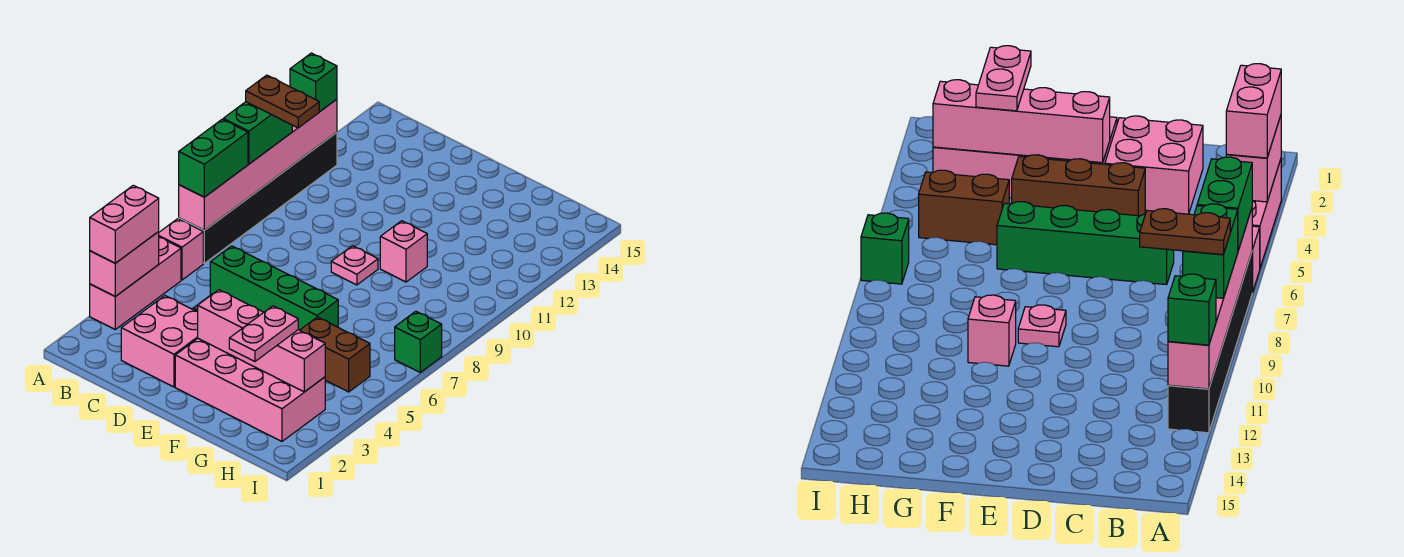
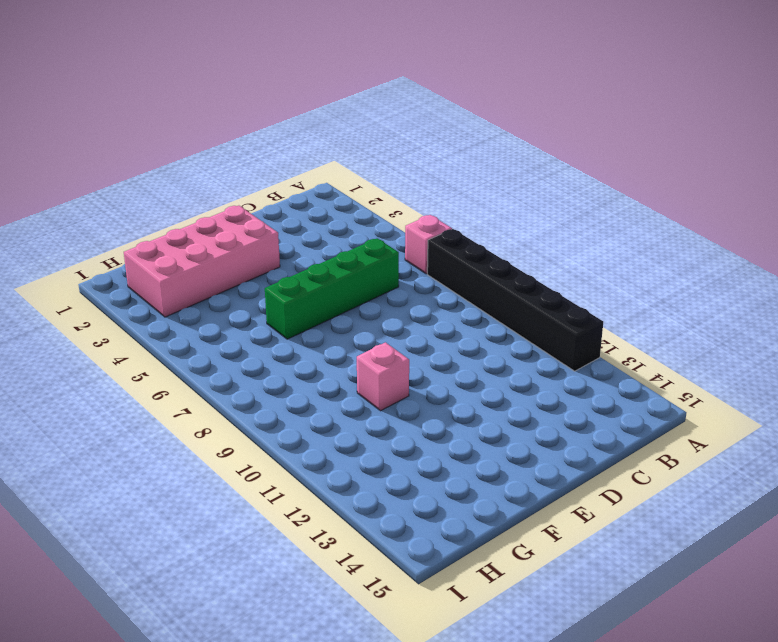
none -> pink 1x3 brick [90,237,181,329]
none -> pink 2x2 brick [121,296,198,387]
none -> brown 1x3 brick [1012,155,1145,216]

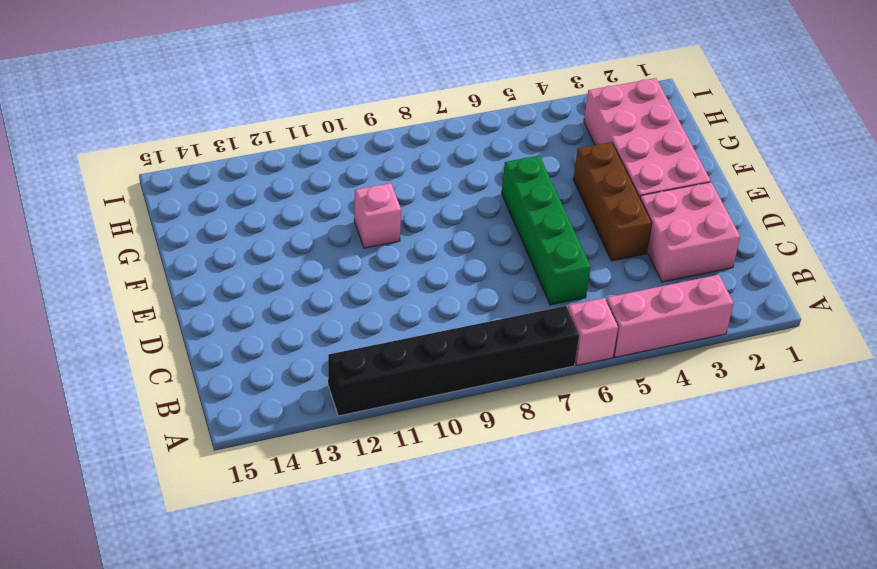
none -> pink 1x1 plate [331,246,378,285]
none -> brown 1x2 brick [300,317,370,392]
none -> green 1x1 brick [395,311,442,372]

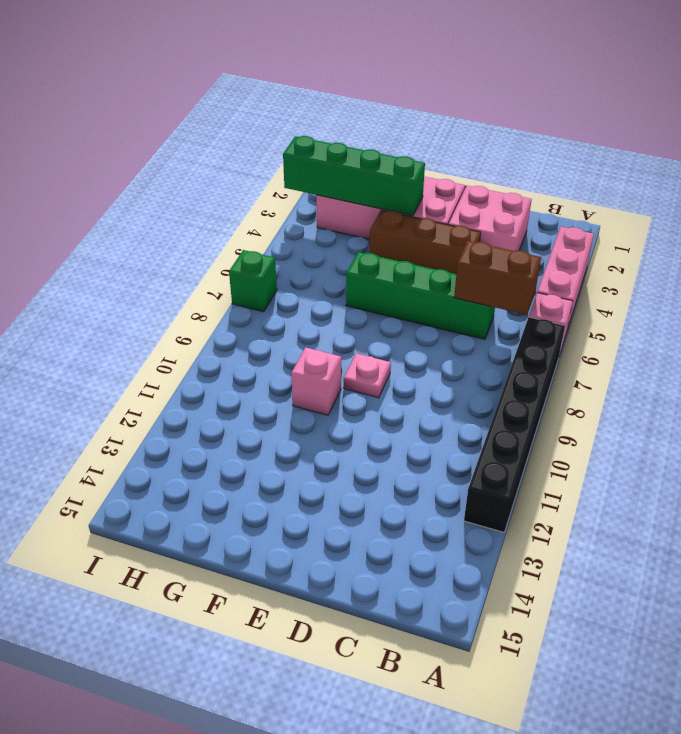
brown 1x2 brick [454,241,541,315] -> brown 1x2 brick moved to [300,317,370,392]
green 1x4 brick [283,136,425,216] -> pink 1x4 brick [198,290,325,392]
none -> pink 1x2 brick [90,232,159,296]
none -> pink 1x6 brick [179,99,337,230]
none -> pink 1x2 brick [90,185,159,263]

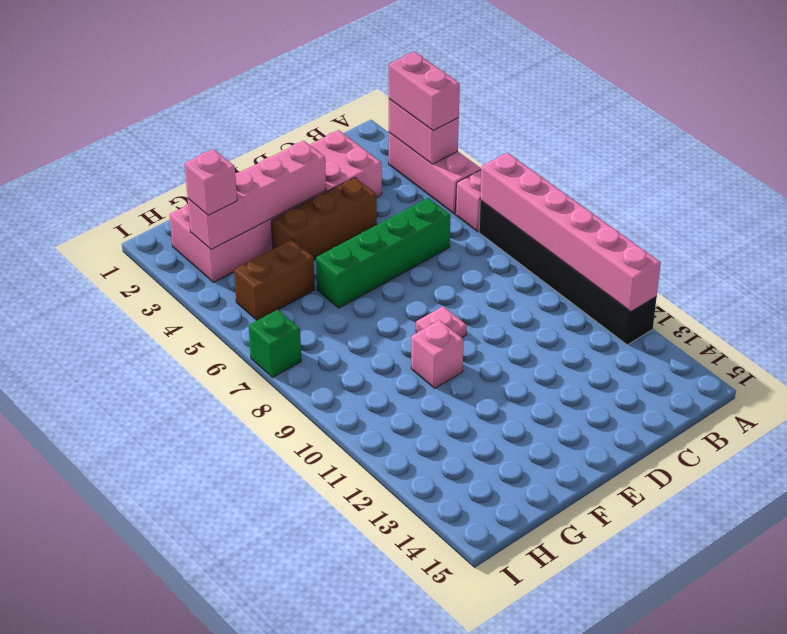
pink 1x1 brick [184,149,237,215] -> none
none -> green 1x2 brick [179,119,248,197]
none -> green 1x2 brick [223,102,292,164]
none -> green 1x1 brick [290,53,337,112]

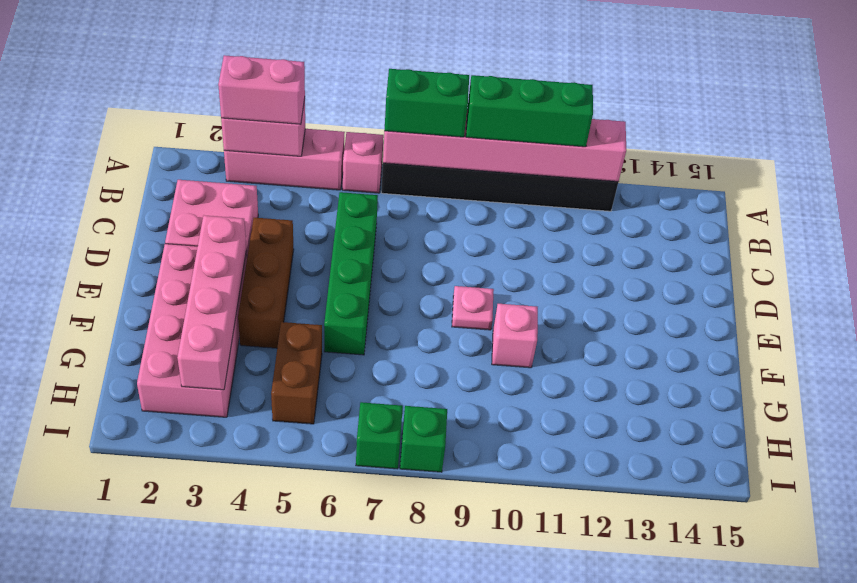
green 1x3 brick [466,75,593,147] -> green 1x2 brick [223,102,292,164]
green 1x1 brick [400,406,447,472] -> green 1x1 brick moved to [290,53,337,112]
none -> pink 1x2 plate [229,306,298,361]
none -> brown 1x2 plate [246,75,319,128]

